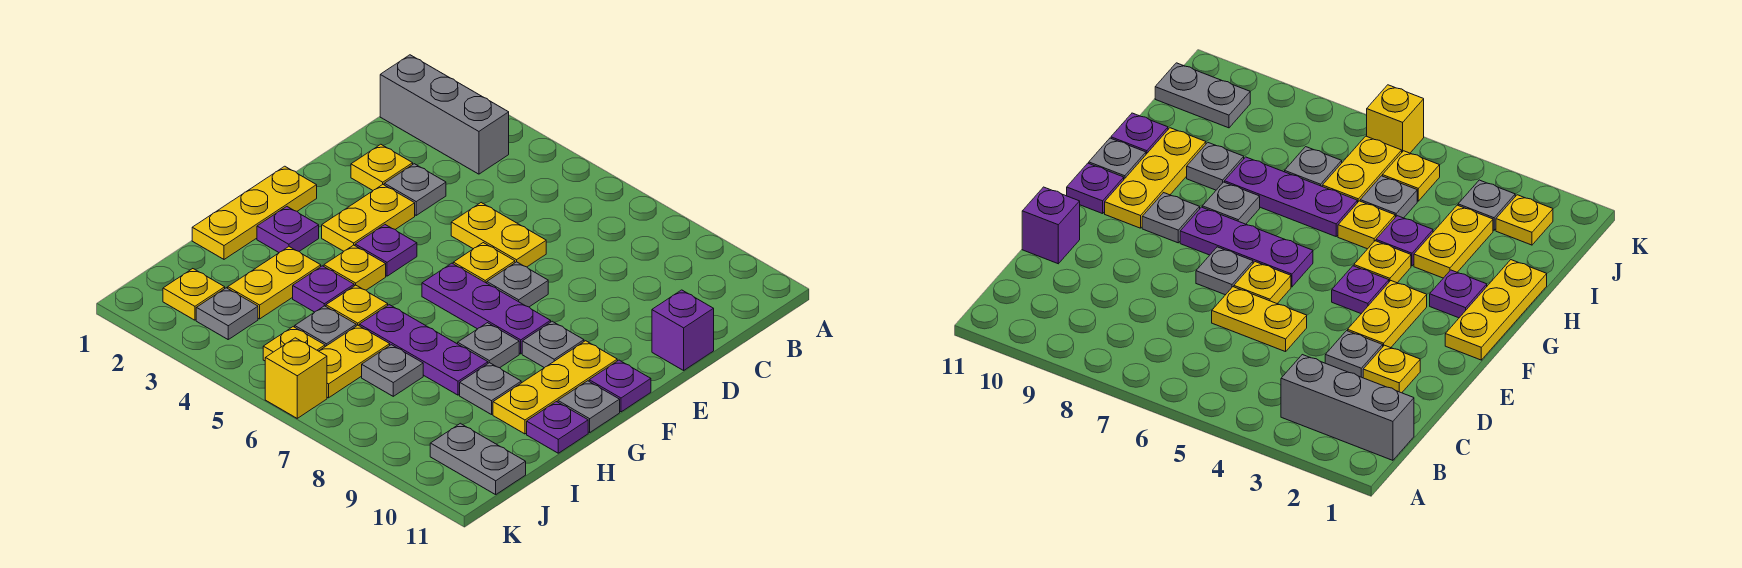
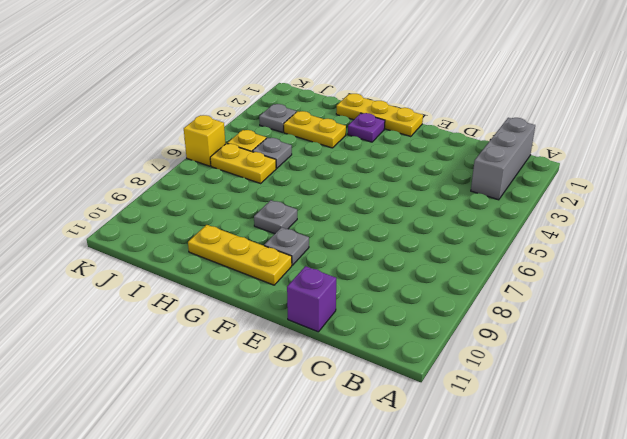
none -> yellow 1x1 plate [351,144,413,190]
none -> grey 1x1 plate [384,164,446,215]
none -> yellow 1x2 plate [451,203,546,267]
none -> yellow 1x2 plate [322,185,415,251]

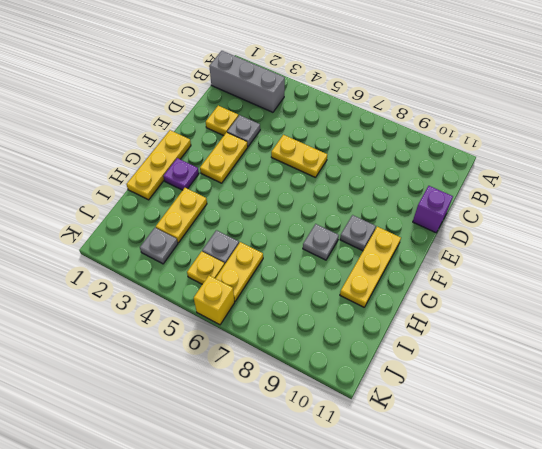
none -> yellow 1x1 plate [453,243,515,283]
none -> grey 1x1 plate [487,262,548,307]
none -> purple 1x1 plate [355,225,417,276]
none -> purple 1x3 plate [422,263,551,354]

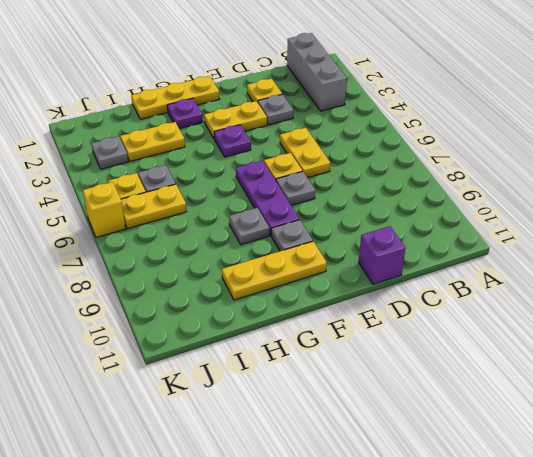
none -> purple 1x1 plate [589,360,651,412]
none -> yellow 1x1 plate [324,245,386,290]
none -> grey 1x1 plate [558,381,620,432]
none -> purple 1x1 plate [293,266,354,312]

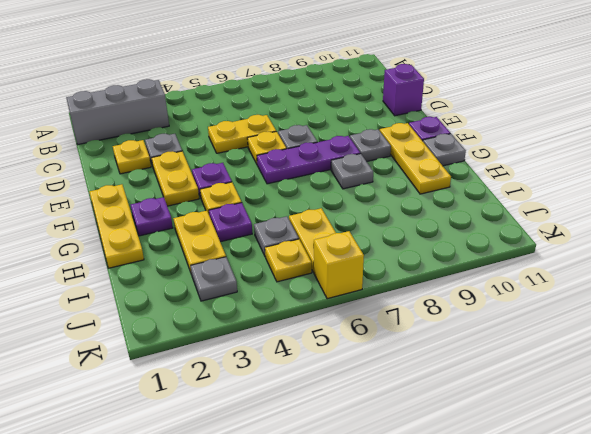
none -> yellow 1x1 plate [326,285,388,326]
none -> purple 1x3 plate [359,305,488,395]
none -> grey 1x1 plate [460,363,521,415]
none -> purple 1x1 plate [527,402,588,453]

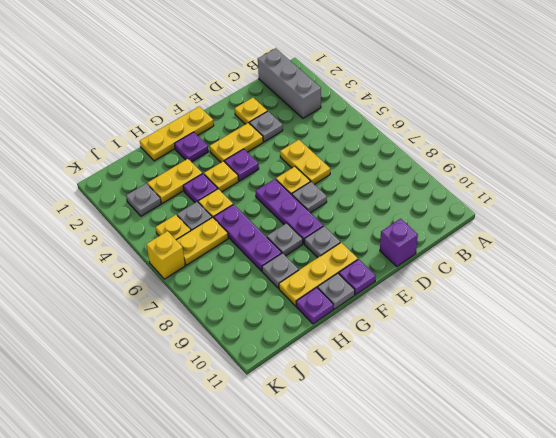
none -> grey 1x1 plate [362,345,423,396]
none -> yellow 1x1 plate [163,269,225,320]
none -> grey 1x2 plate [430,423,526,495]

